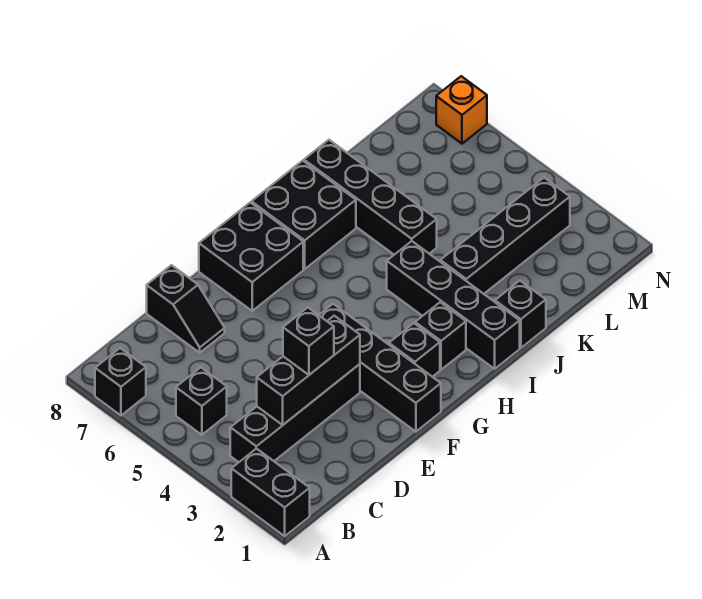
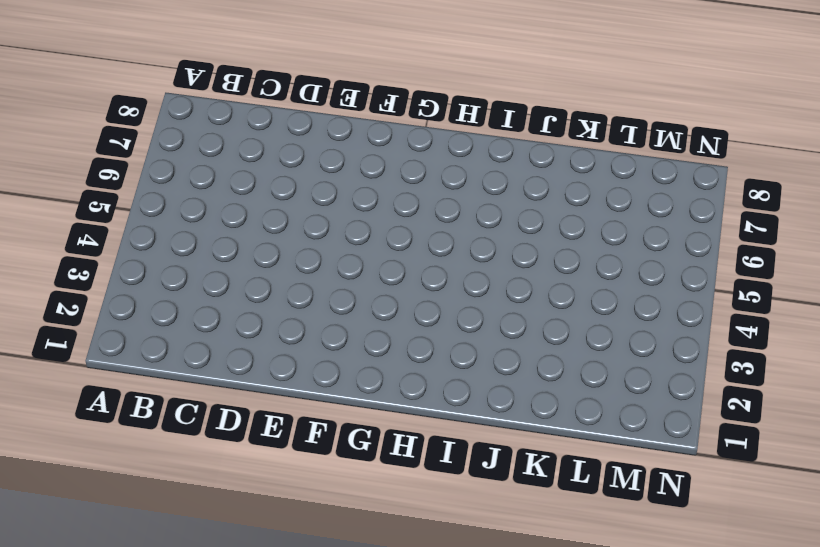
none -> black 1x2 brick [231,448,310,536]
none -> black 1x1 brick [95,348,146,415]
none -> black 1x4 brick [230,364,360,462]

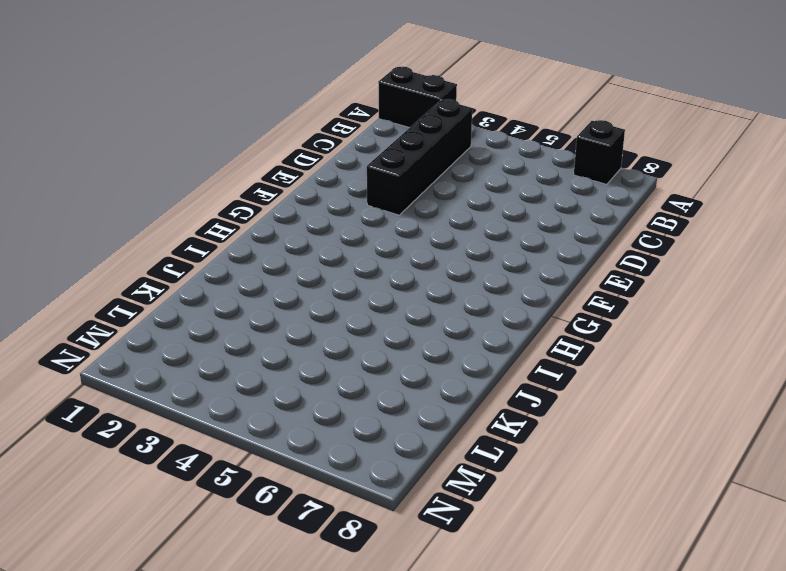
none -> black 1x1 brick [176,367,227,435]
none -> black 1x2 slope [147,265,225,353]
none -> black 1x4 brick [319,304,441,432]

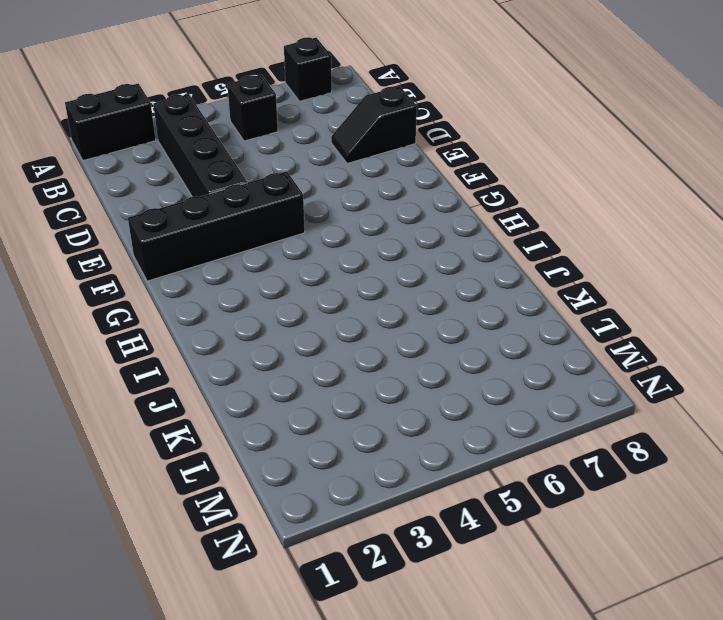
none -> black 2x2 brick [199,202,303,311]
none -> black 1x1 brick [389,323,440,377]
none -> black 1x1 brick [415,302,466,370]

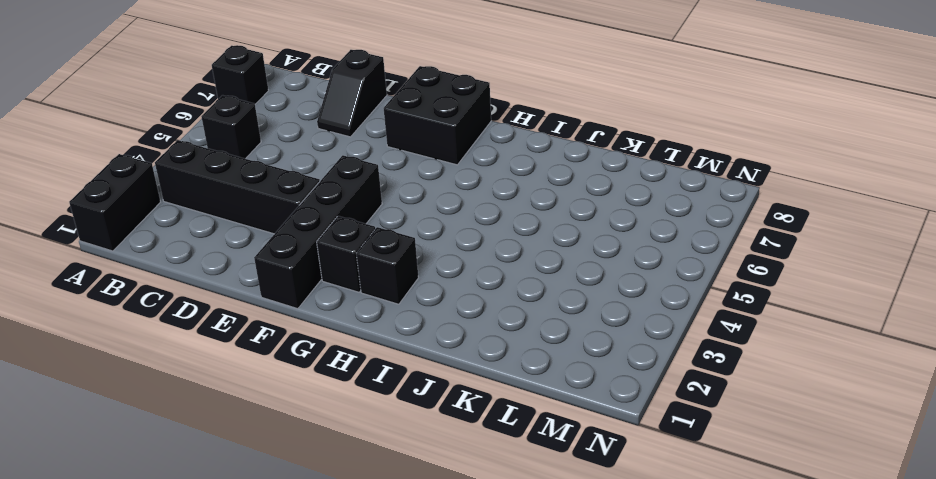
none -> black 2x2 brick [251,161,356,269]
none -> black 1x4 brick [387,241,520,369]
none -> black 1x1 brick [495,281,546,348]

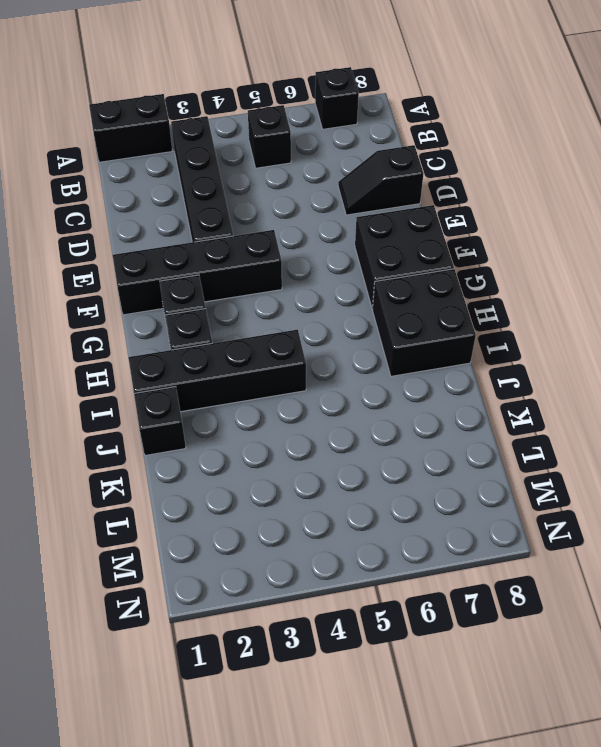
none -> black 1x4 brick [440,178,570,294]
none -> black 1x4 brick [304,140,437,255]
none -> orange 1x1 brick [436,76,487,144]

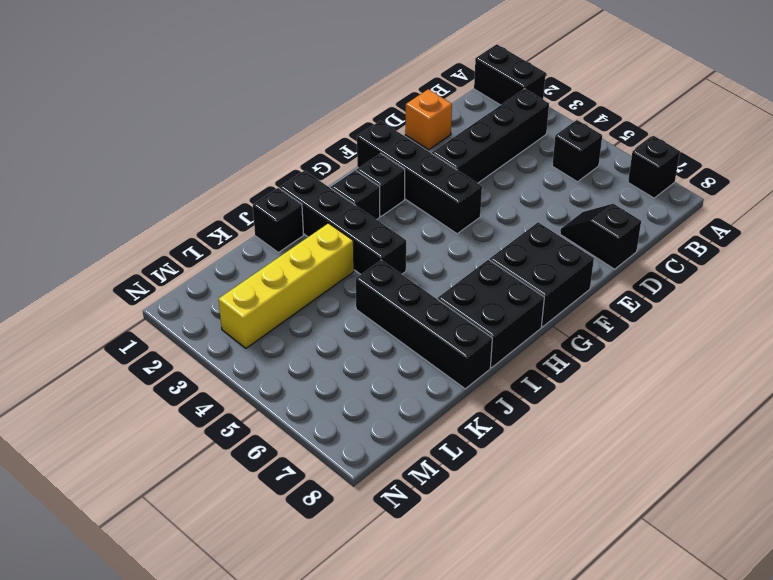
orange 1x1 brick [405,89,452,150] -> orange 1x1 brick moved to [436,76,487,144]
yellow 1x4 brick [219,223,354,348] -> black 1x4 brick [440,178,570,294]
none -> black 1x3 brick [257,316,360,425]
none -> black 1x1 brick [283,308,334,375]

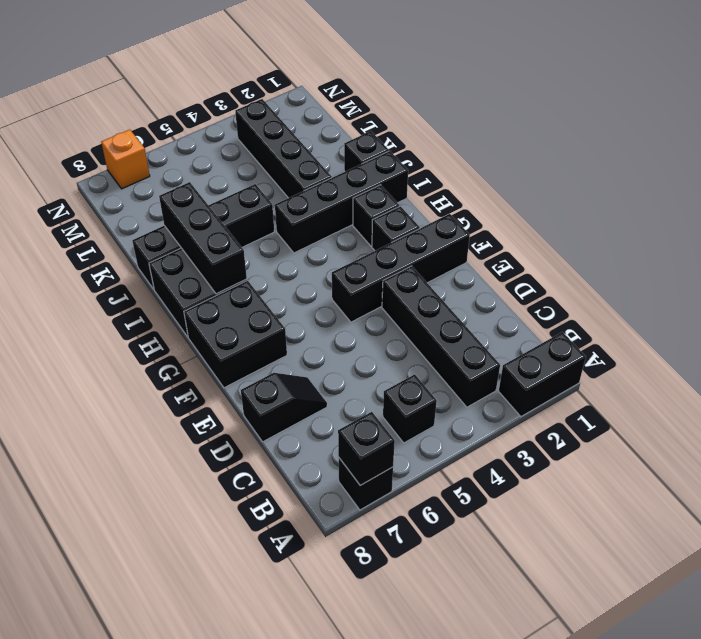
black 1x1 brick [338,412,395,485] -> black 1x1 brick moved to [283,308,334,375]
black 1x3 brick [159,182,247,294] -> black 1x3 brick moved to [257,316,360,425]

